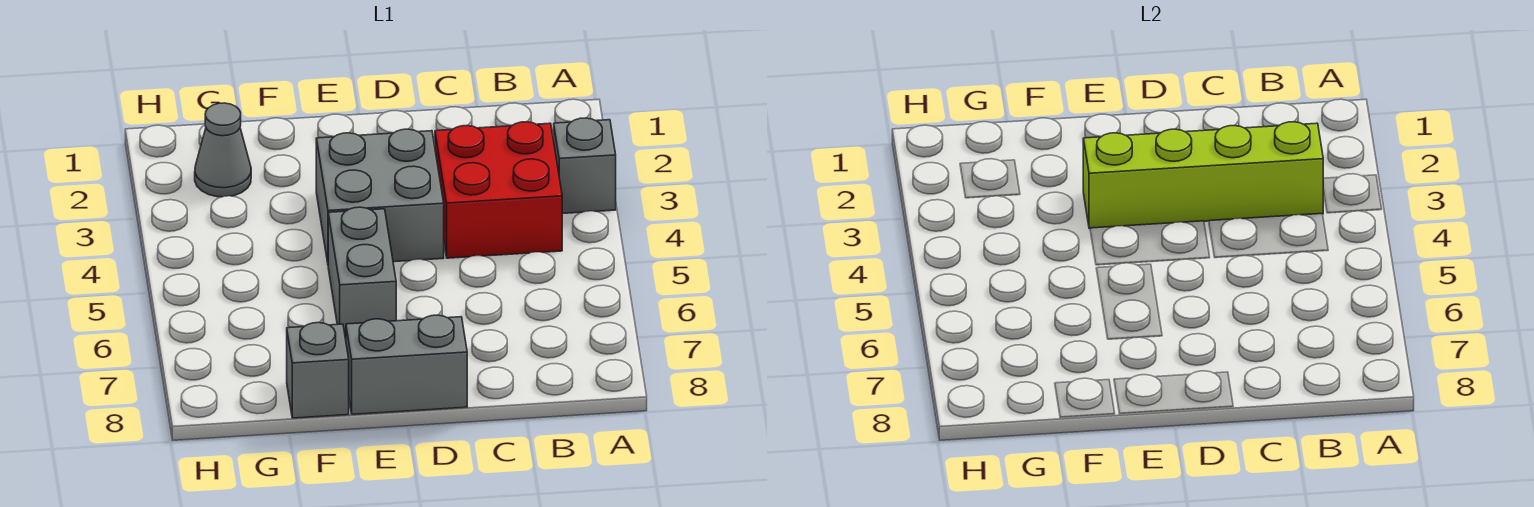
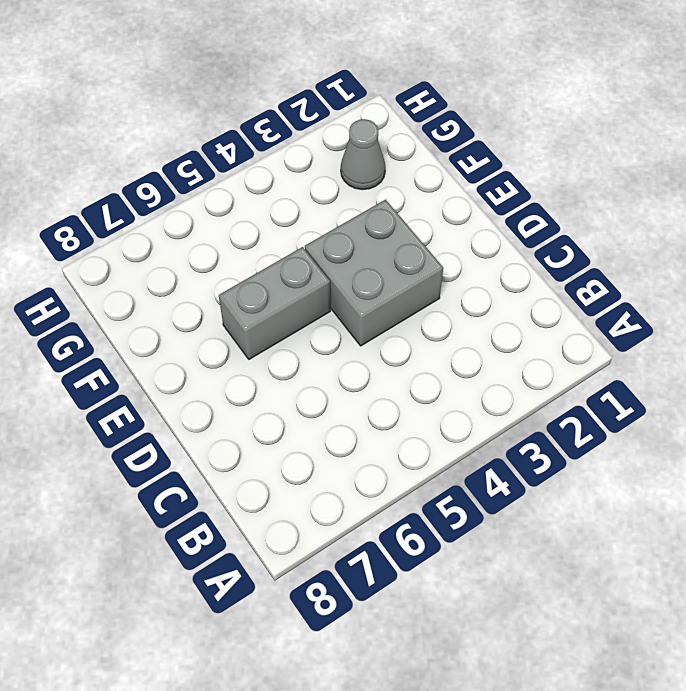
none -> grey 1x1 brick [554,118,616,214]
none -> red 2x2 brick [435,122,562,258]

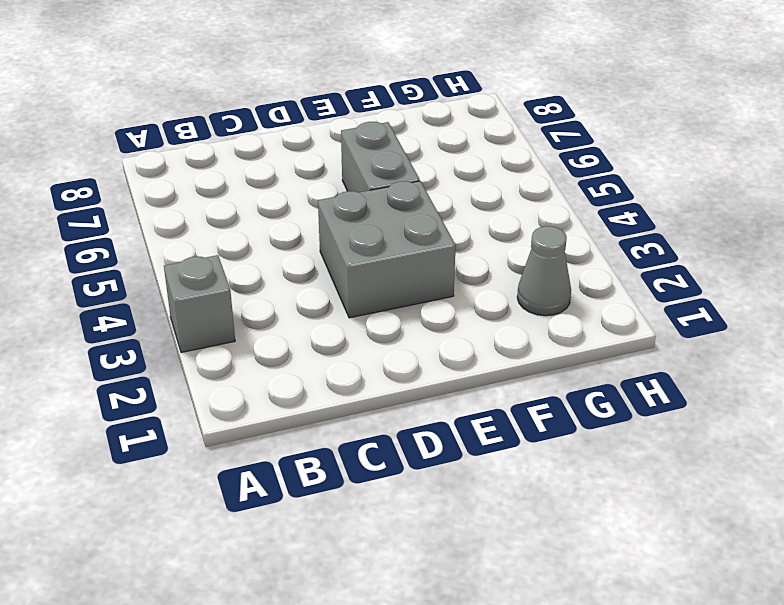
none -> red 2x2 brick [435,122,562,258]
none -> grey 1x2 brick [346,315,467,414]

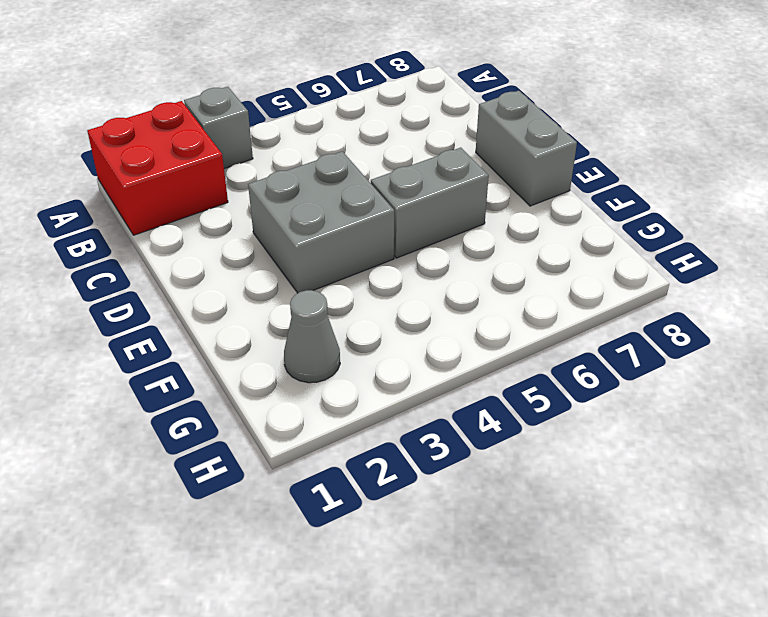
red 2x2 brick [87,101,228,235] -> red 2x2 brick moved to [435,122,562,258]
none -> grey 1x1 brick [287,323,349,418]
none -> lime 1x4 brick [1083,122,1323,228]

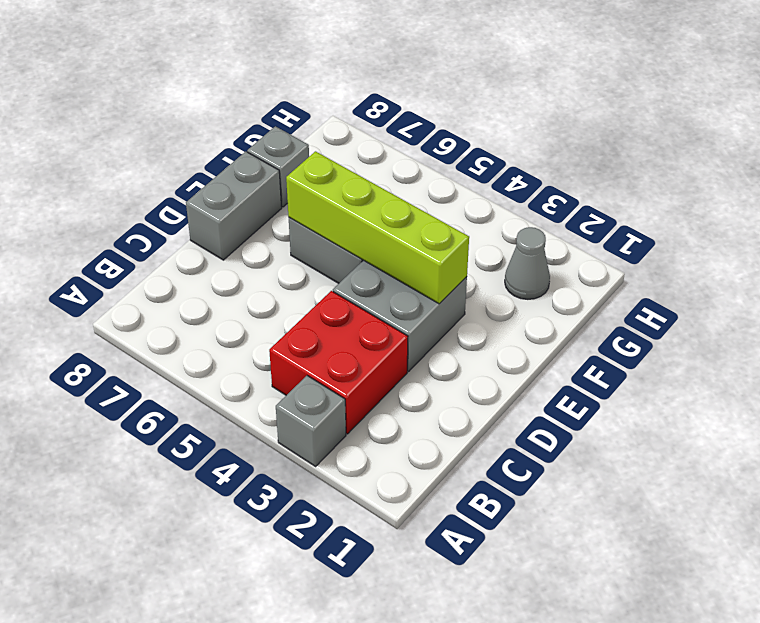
lime 1x4 brick [286,151,469,304] -> lime 1x4 brick turned to [1083,122,1323,228]

